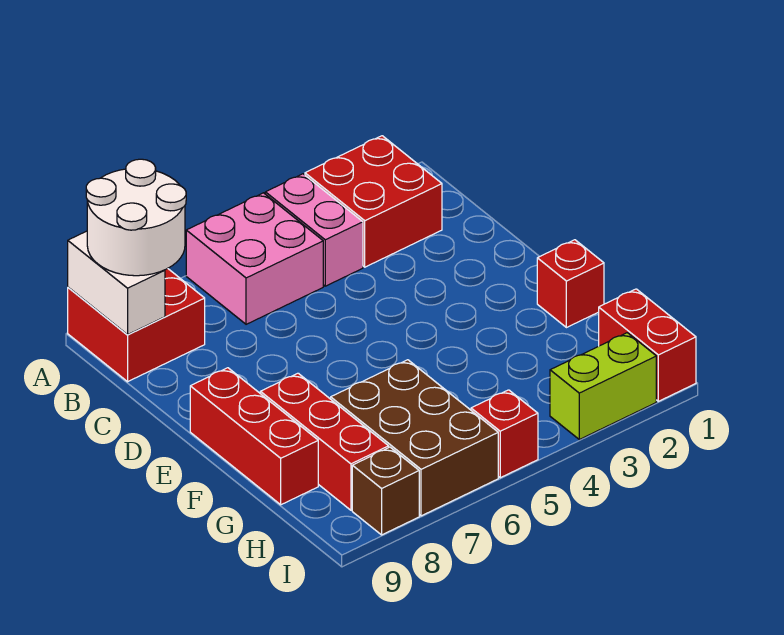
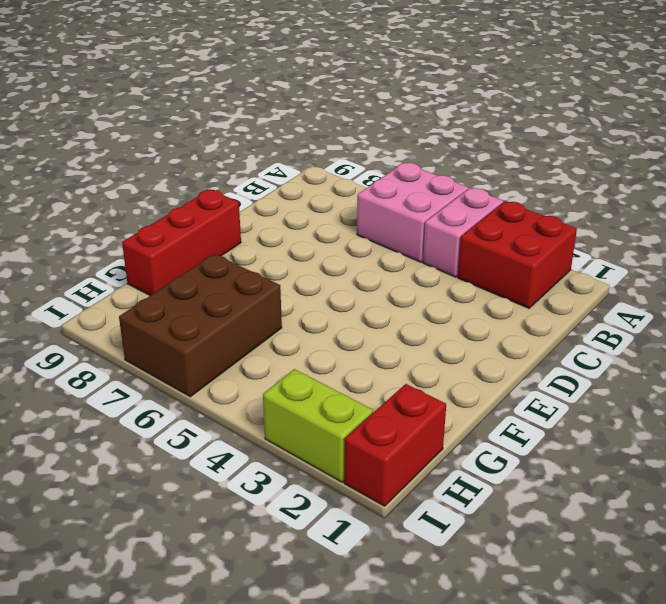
none -> red 2x2 brick [68,268,205,382]
none -> red 1x1 brick [537,240,604,328]
none -> red 1x3 brick [260,373,389,510]

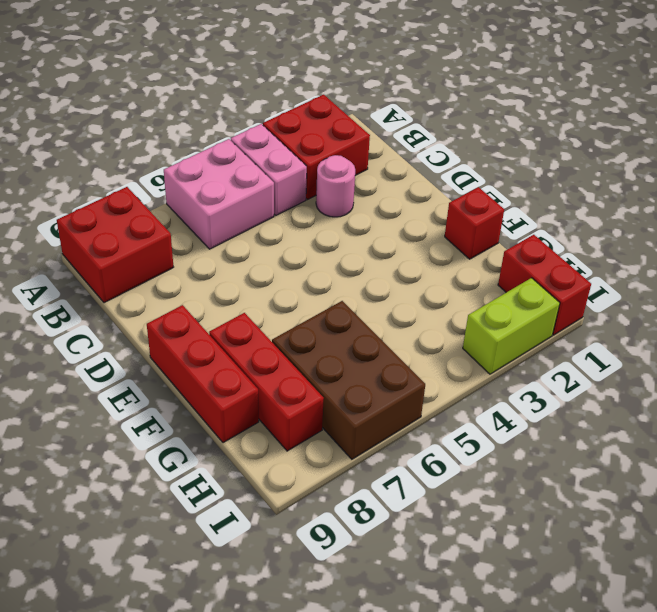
pink 1x1 round brick [316,155,355,217] -> none
none -> red 1x1 brick [471,390,538,478]
none -> brown 1x1 brick [352,447,419,535]
none -> white 1x2 brick [68,231,165,335]

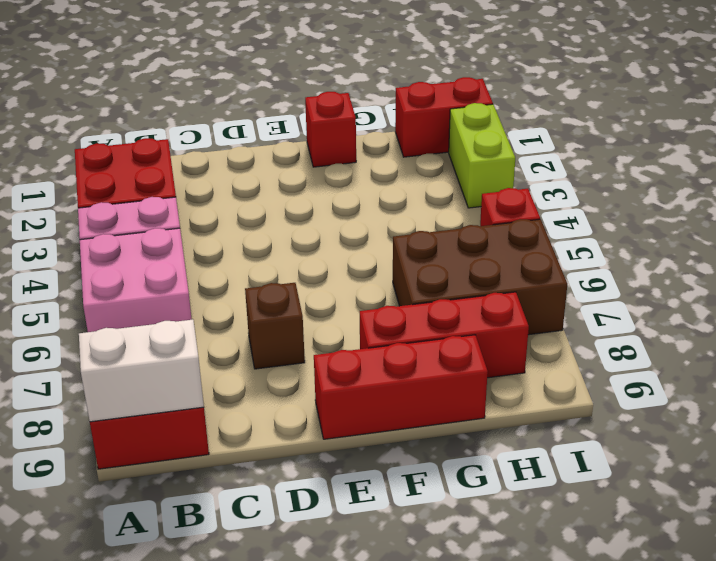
brown 1x1 brick [245,283,305,369] -> brown 1x1 brick moved to [352,447,419,535]
none -> white 2x2 round brick [86,159,186,276]

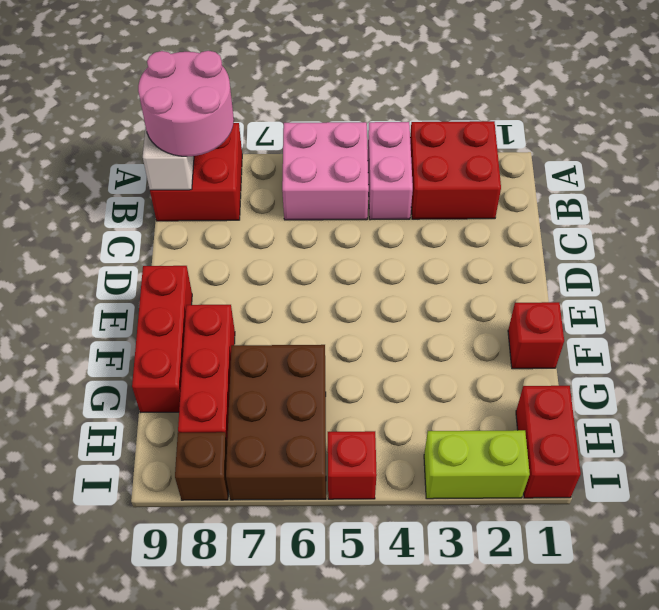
pink 2x2 round brick [138,51,234,157] -> white 2x2 round brick [86,159,186,276]

